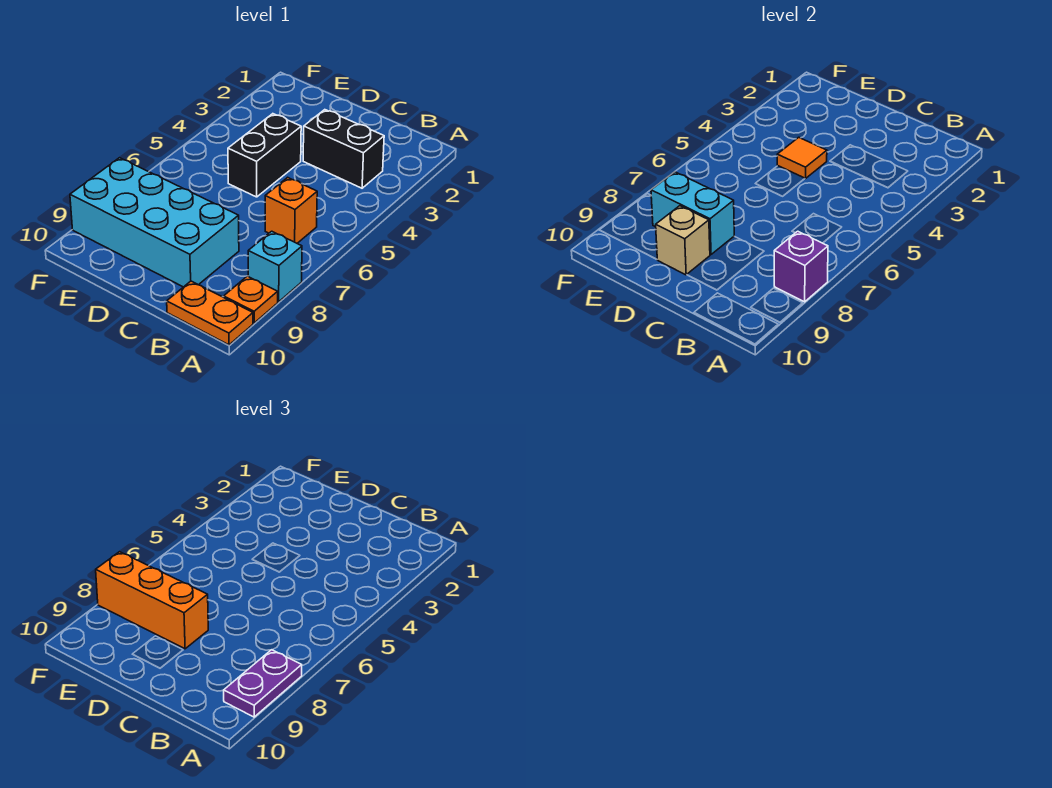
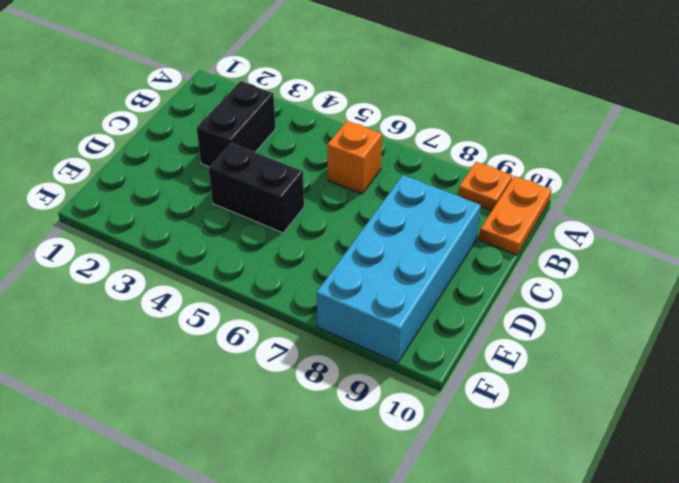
none -> cyan 1x1 brick [248,231,302,302]
none -> purple 1x1 brick [774,231,828,302]
none -> orange 1x1 tile [777,137,827,179]

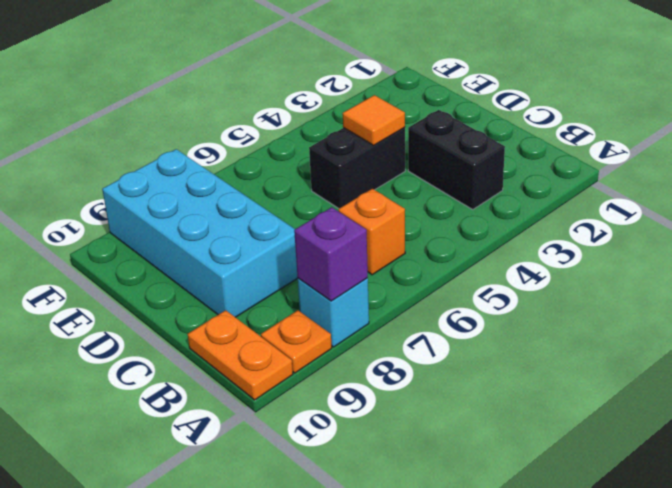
none -> cyan 1x2 brick [651,172,734,254]
none -> tan 1x1 brick [656,206,710,275]
none -> purple 1x2 plate [224,650,302,717]

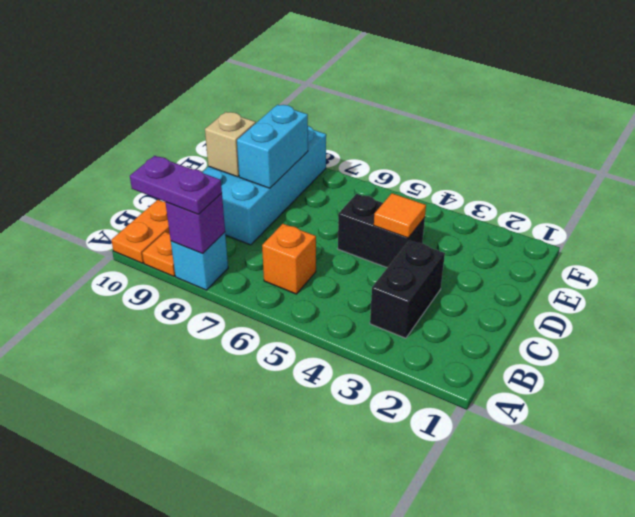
none -> orange 1x3 brick [96,552,208,649]

